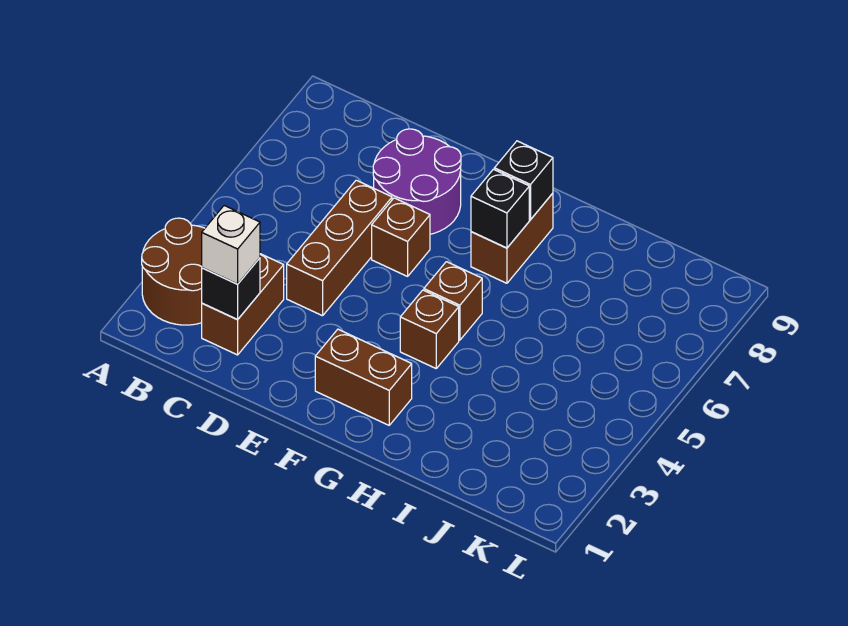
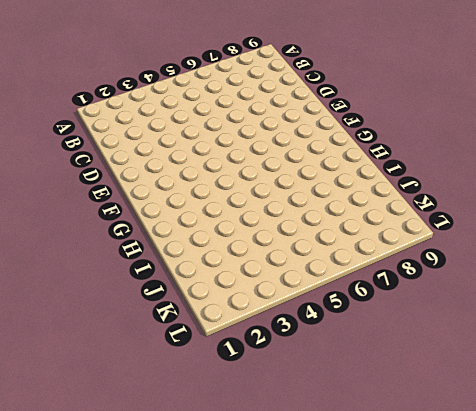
none -> brown 2x2 round brick [142,218,205,325]
none -> brown 1x2 brick [202,254,284,355]
none -> brown 1x3 brick [287,180,392,316]

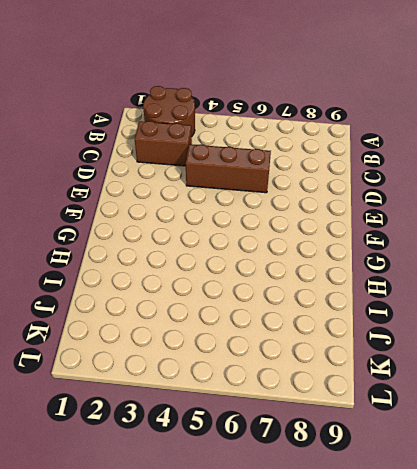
none -> purple 2x2 round brick [373,129,461,234]
none -> brown 1x1 brick [372,198,430,276]
none -> brown 1x2 brick [315,329,412,425]

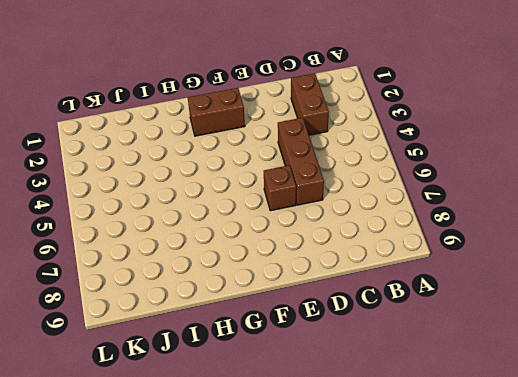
none -> brown 2x2 round brick [142,218,205,325]
none -> purple 2x2 round brick [373,129,461,234]
none -> brown 1x1 brick [400,290,459,368]

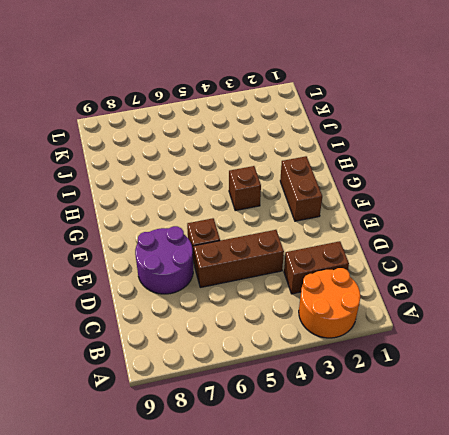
orange 2x2 round brick [299,268,360,338] -> brown 2x2 round brick [142,218,205,325]
none -> brown 1x1 brick [424,262,482,340]
none -> brown 1x2 brick [471,193,553,283]
none -> black 1x1 brick [202,258,260,320]

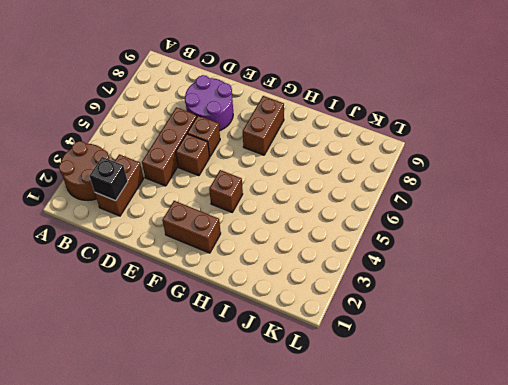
brown 1x1 brick [176,134,210,176] -> brown 1x1 brick moved to [424,262,482,340]
none -> black 1x1 brick [471,169,529,248]
none -> black 1x1 brick [494,141,553,220]
none -> white 1x1 brick [202,206,260,284]

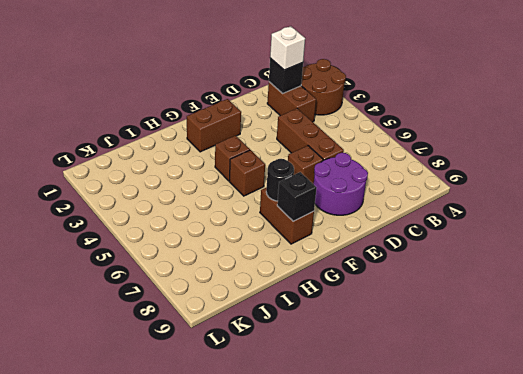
black 1x1 round brick [266,159,294,201] -> black 1x1 brick [471,169,529,248]

